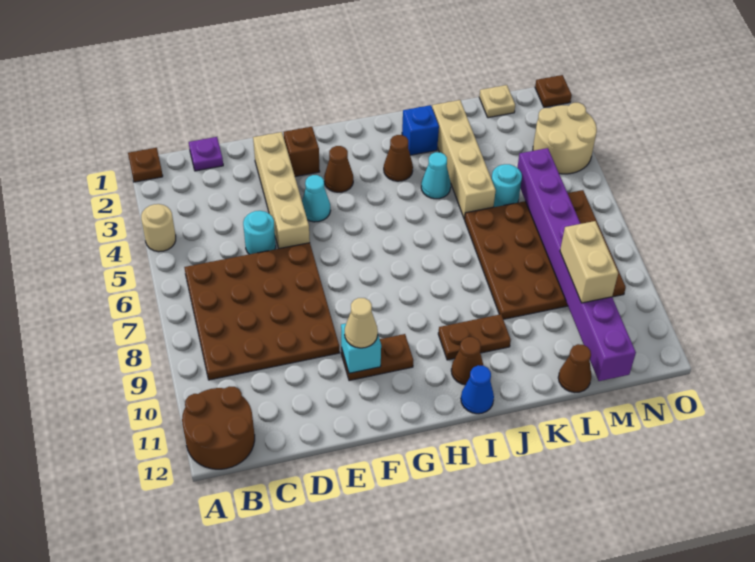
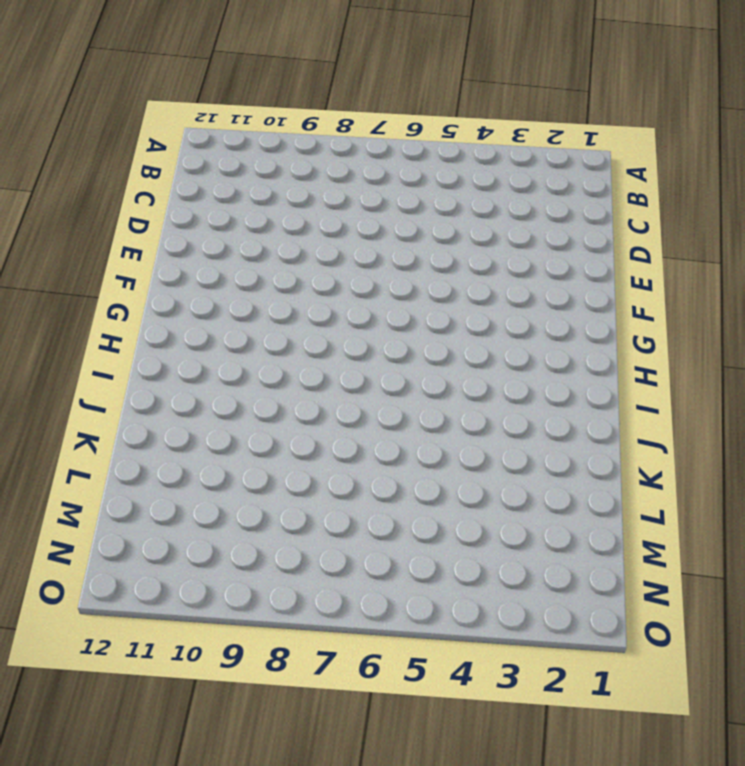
none -> brown 1x1 plate [128,148,163,182]
none -> tan 1x1 round brick [141,204,176,252]
none -> brown 2x2 round brick [182,387,255,469]

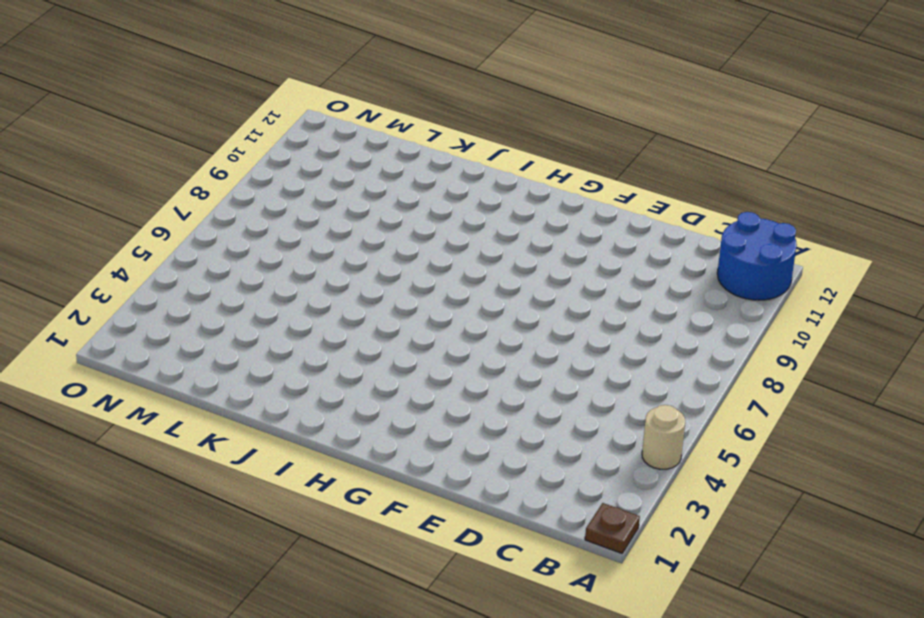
blue 2x2 round brick [717,212,797,300] -> brown 2x2 round brick [182,387,255,469]
none -> brown 4x4 plate [184,243,339,380]
none -> purple 1x1 plate [189,137,223,171]
none -> cyan 1x1 round brick [243,211,276,254]

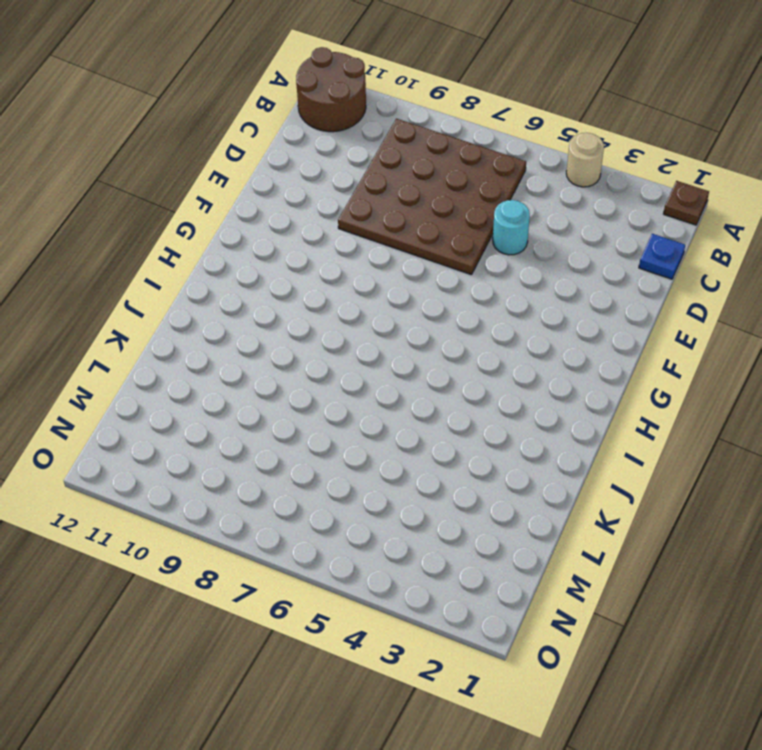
blue 1x1 plate [639,234,685,279] -> purple 1x1 plate [189,137,223,171]
none -> tan 1x4 brick [253,132,310,249]
none -> brown 1x1 brick [284,127,320,177]
none -> cyan 1x1 cone [302,175,331,222]

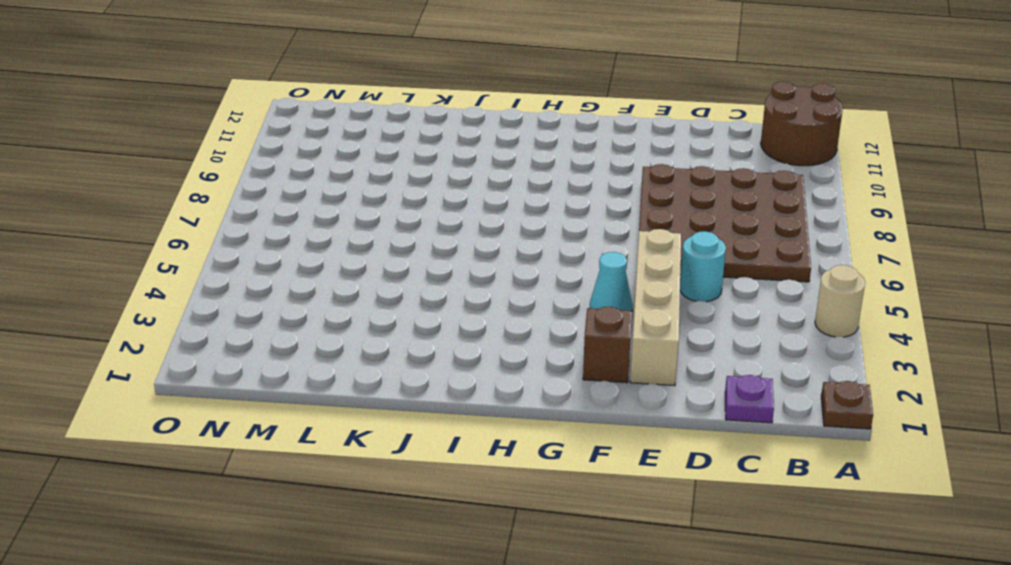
none -> brown 1x2 plate [341,334,413,381]
none -> brown 1x1 cone [324,146,353,192]
none -> brown 1x1 cone [384,135,413,181]

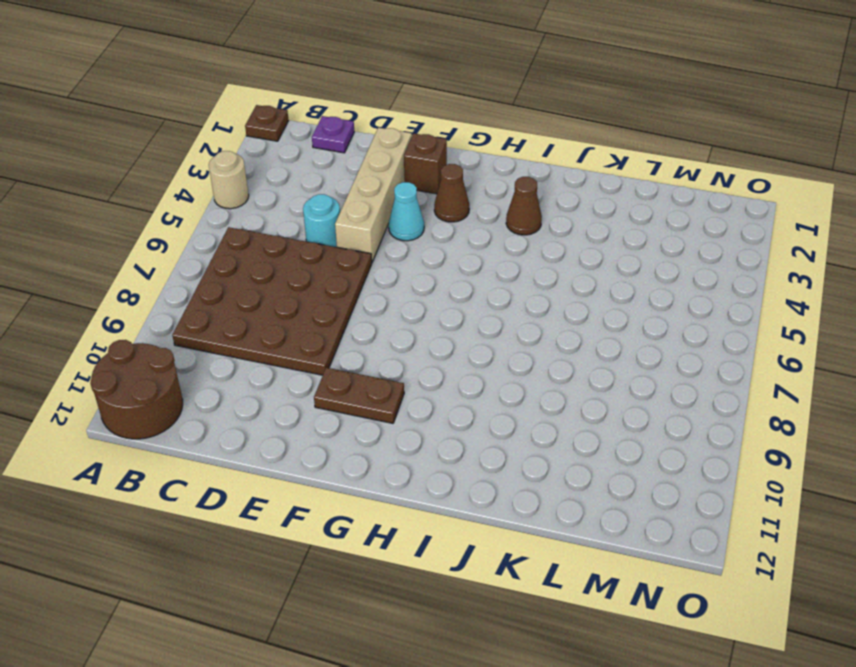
none -> brown 1x2 plate [438,314,511,360]
none -> brown 1x1 cone [451,337,483,385]
none -> blue 1x1 cone [461,365,494,414]

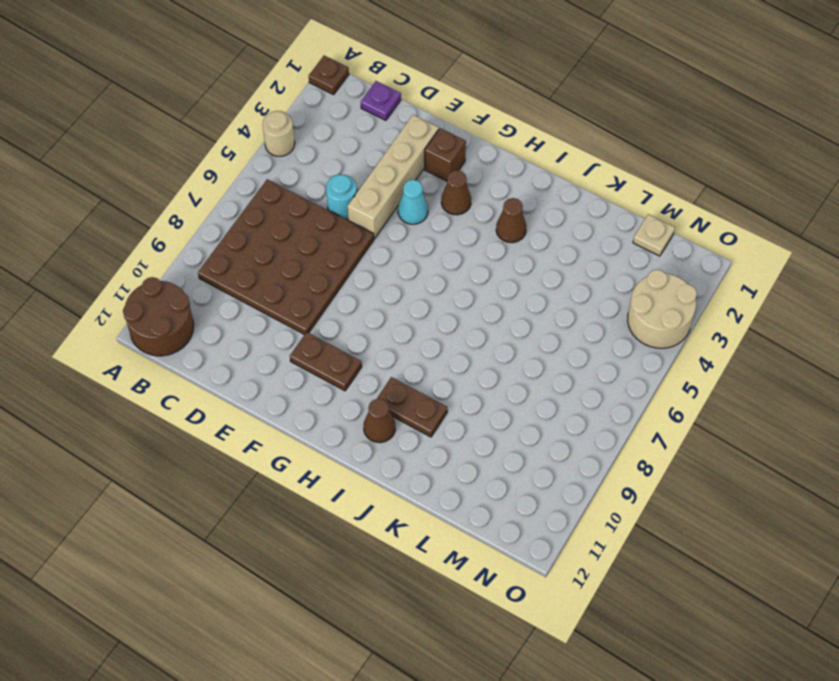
none -> blue 1x1 cone [461,365,494,414]
none -> blue 1x1 brick [402,105,439,155]
none -> cyan 1x1 cone [421,152,451,199]

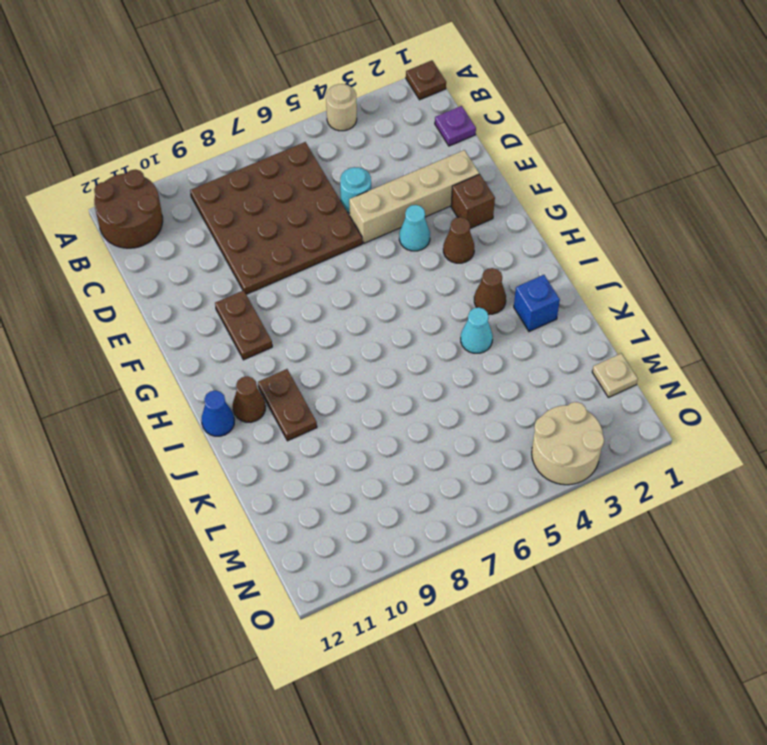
none -> tan 1x4 brick [432,100,496,219]
none -> brown 4x4 plate [465,190,626,319]
none -> cyan 1x1 round brick [492,164,522,207]

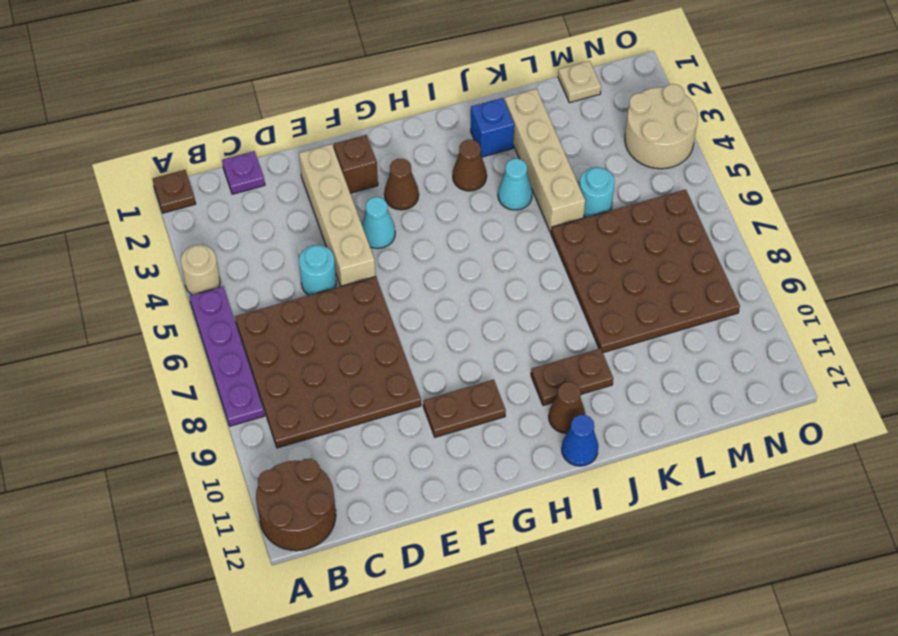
purple 1x4 plate [189,287,264,426] -> none
none -> brown 1x1 cone [558,344,592,392]
none -> brown 1x1 plate [535,75,572,107]
none -> cyan 1x1 brick [341,323,381,373]

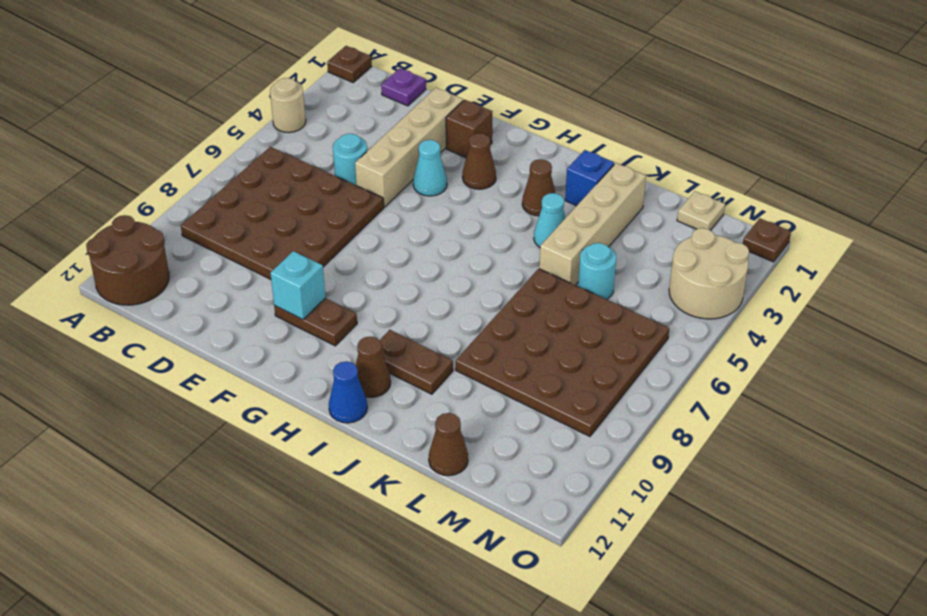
none -> purple 1x8 brick [517,148,636,381]
none -> tan 1x1 cone [345,298,378,348]
none -> tan 1x2 brick [560,221,618,303]

